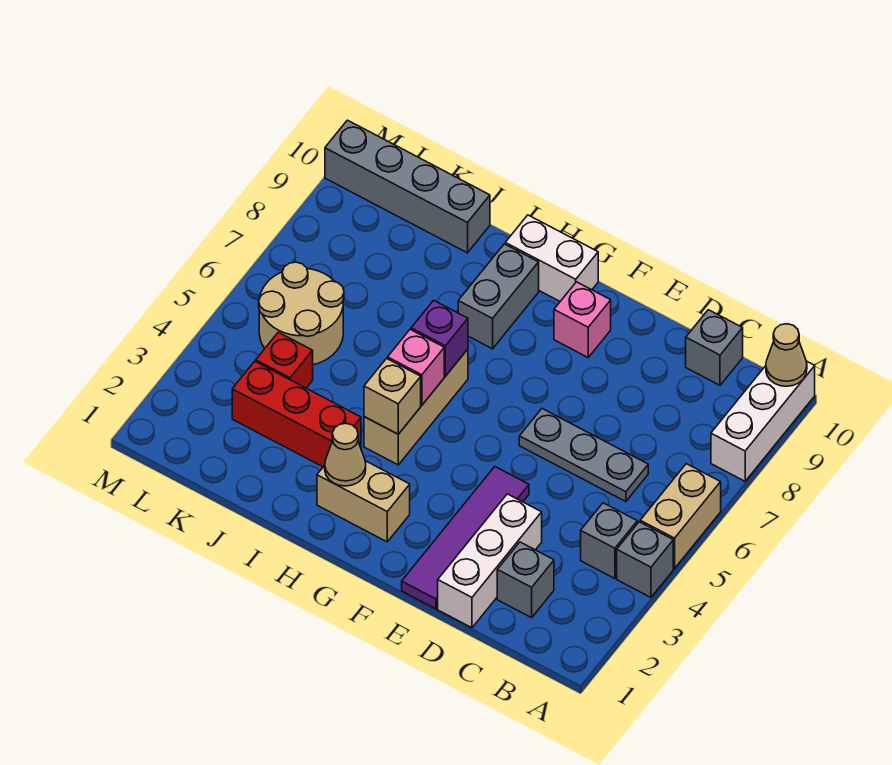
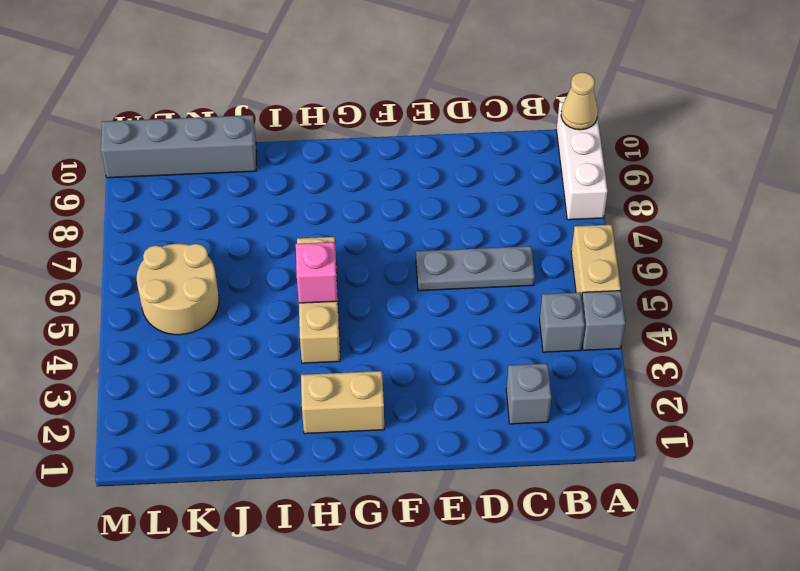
none -> grey 1x1 brick [686,310,743,385]
none -> white 1x3 brick [438,494,542,628]
none -> purple 1x4 tile [402,467,529,609]

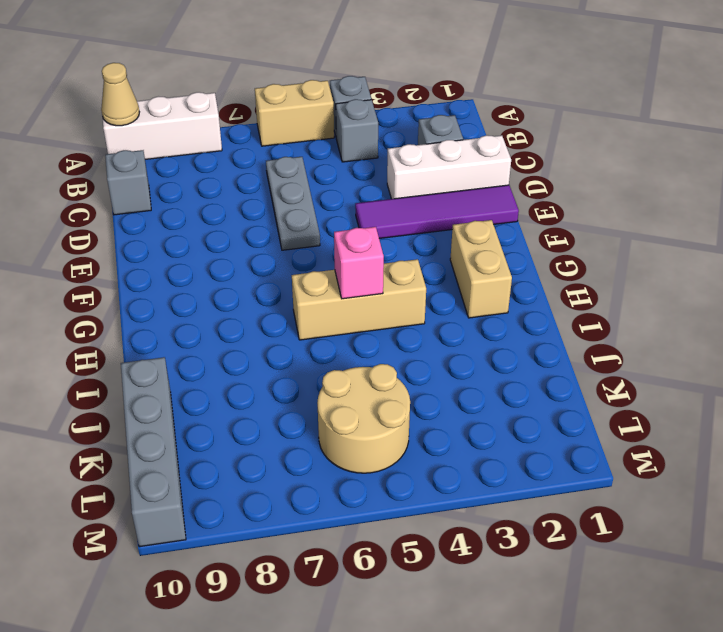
none -> pink 1x1 brick [554,282,611,357]
none -> white 1x2 brick [505,215,598,301]
none -> grey 1x2 brick [458,244,539,349]

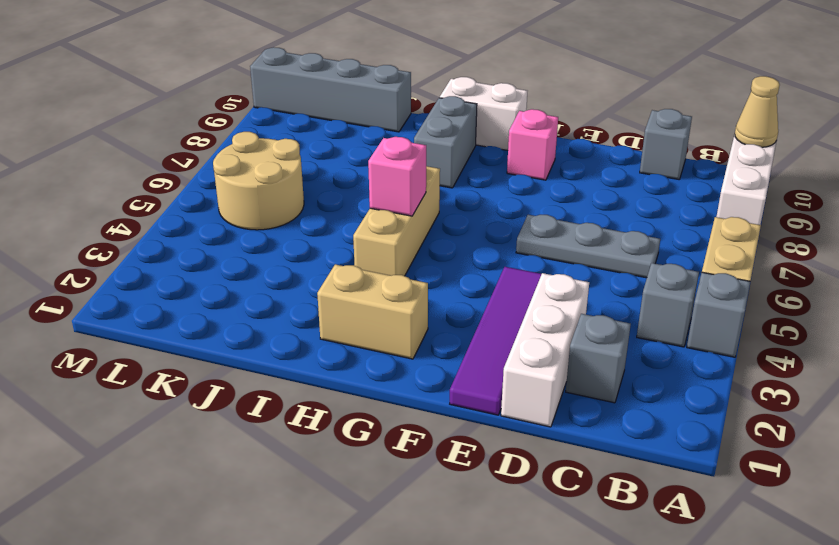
none -> red 1x3 brick [232,361,361,467]
none -> red 1x1 brick [256,332,313,388]
none -> tan 1x1 cone [325,423,366,486]

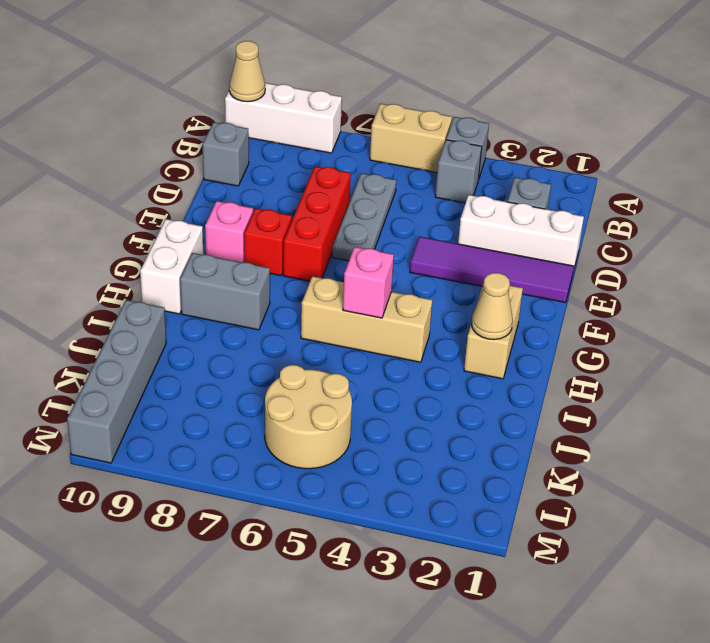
red 1x3 brick [283,166,351,281] -> red 1x3 brick moved to [232,361,361,467]
red 1x1 brick [244,208,292,276] -> red 1x1 brick moved to [256,332,313,388]
none -> tan 1x1 brick [364,359,421,434]
none -> purple 1x1 brick [411,300,468,376]

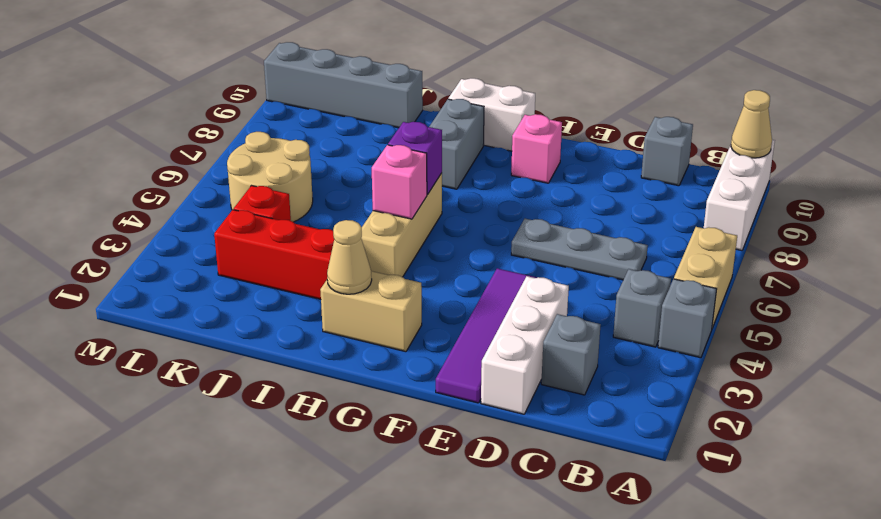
none -> tan 1x1 brick [364,359,421,434]

